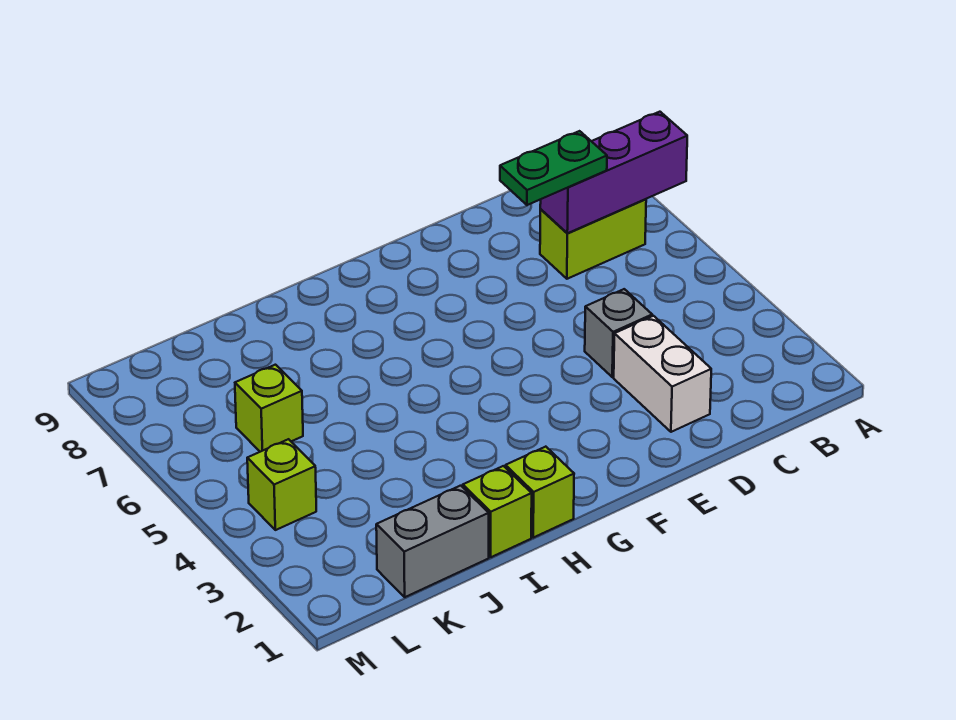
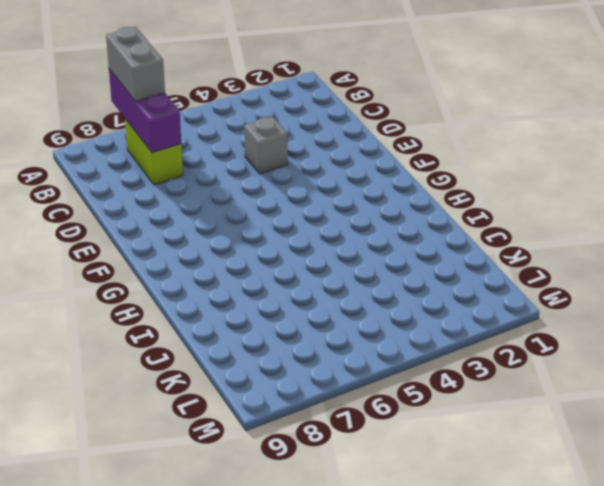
grey 1x2 brick [106,26,165,102] -> grey 1x2 brick moved to [376,486,489,597]
none -> white 1x2 brick [614,316,711,432]
none -> lime 1x1 brick [506,447,574,538]

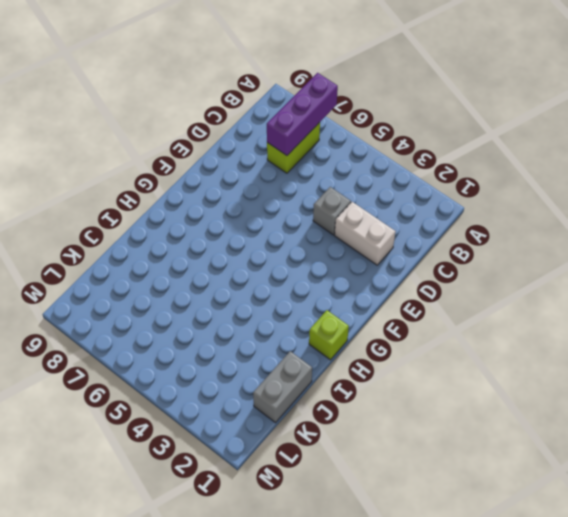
none -> lime 1x1 brick [463,466,532,557]
none -> lime 1x1 brick [235,365,303,452]

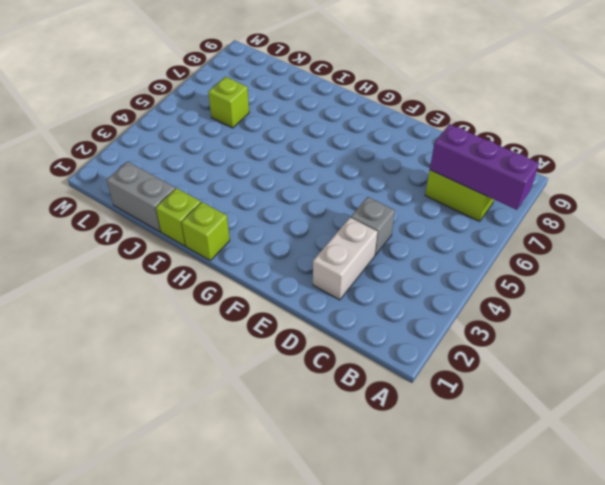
none -> lime 1x1 brick [247,439,316,530]
none -> green 1x2 plate [500,131,607,205]

